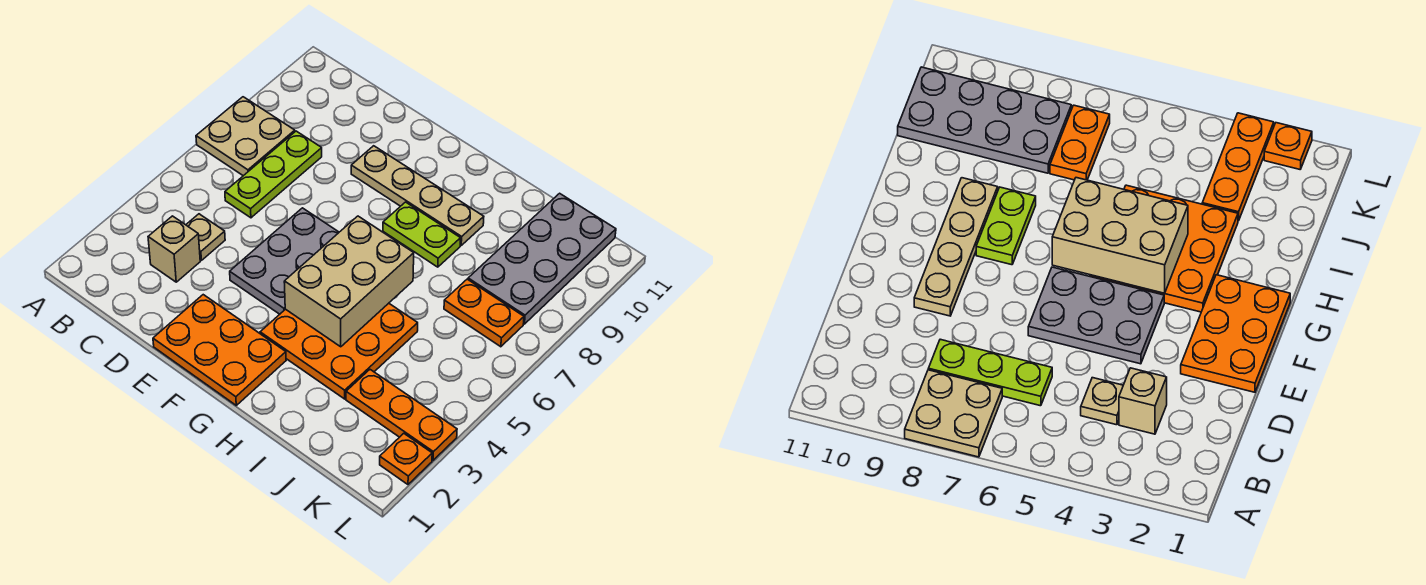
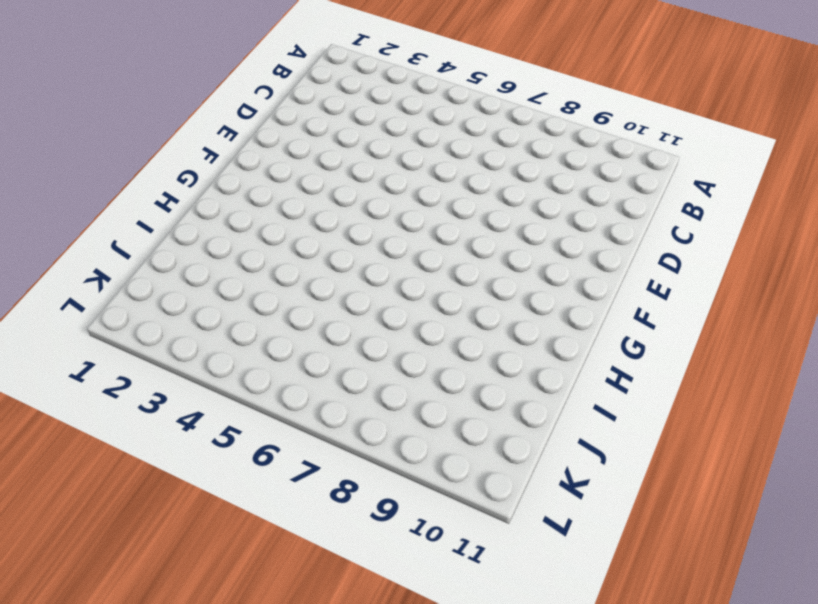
none -> tan 2x2 plate [196,97,295,176]
none -> tan 1x1 brick [148,216,200,282]
none -> tan 1x1 plate [186,214,225,260]

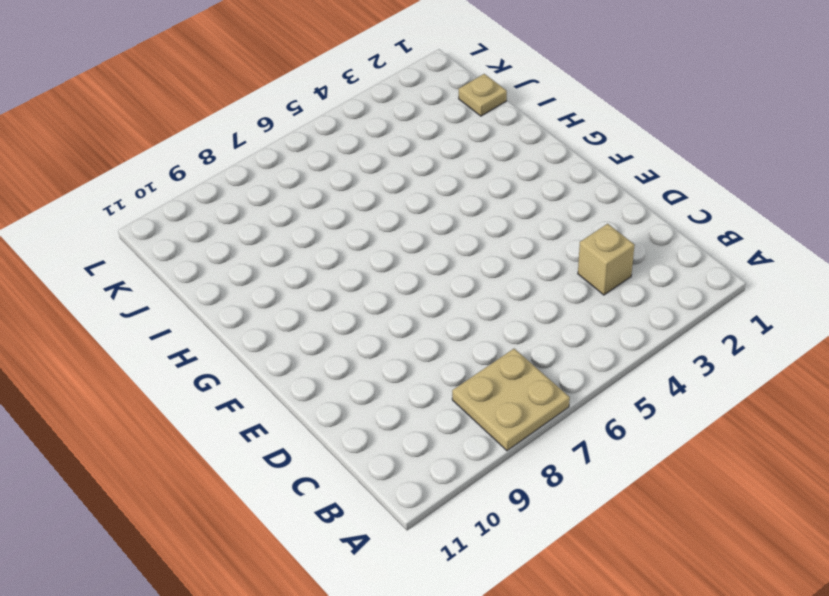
tan 1x1 plate [459,74,507,116] -> tan 1x1 plate moved to [186,214,225,260]
none -> lime 1x3 plate [225,131,322,218]
none -> orange 2x3 plate [153,295,286,405]
none -> grey 2x3 plate [230,208,339,314]

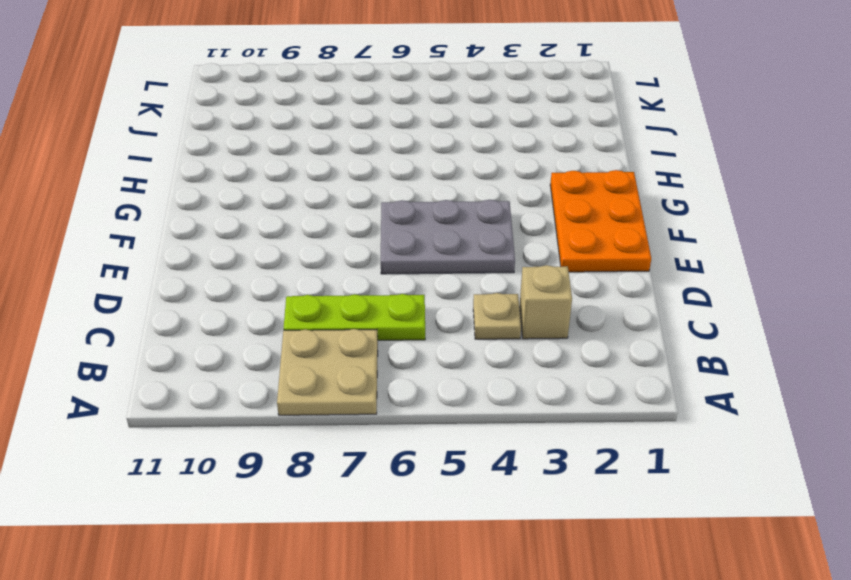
none -> tan 1x4 plate [351,146,484,245]
none -> orange 3x3 plate [260,303,418,399]
none -> lime 1x2 plate [383,202,461,267]

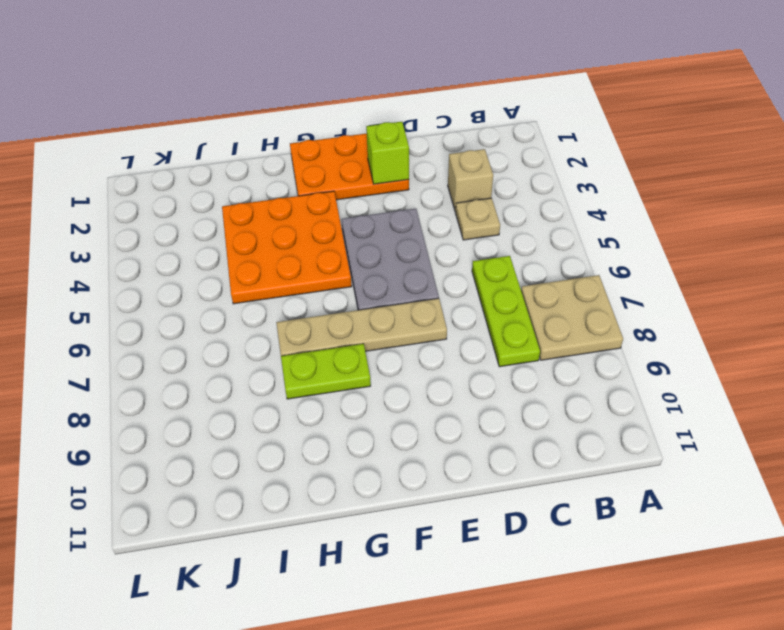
lime 1x1 brick [366,122,409,184] -> none
tan 1x4 plate [276,298,447,356] -> tan 1x4 plate moved to [351,146,484,245]
none -> orange 1x3 plate [346,370,457,460]
none -> orange 1x2 plate [444,279,524,347]
none -> grey 2x4 plate [468,193,616,324]

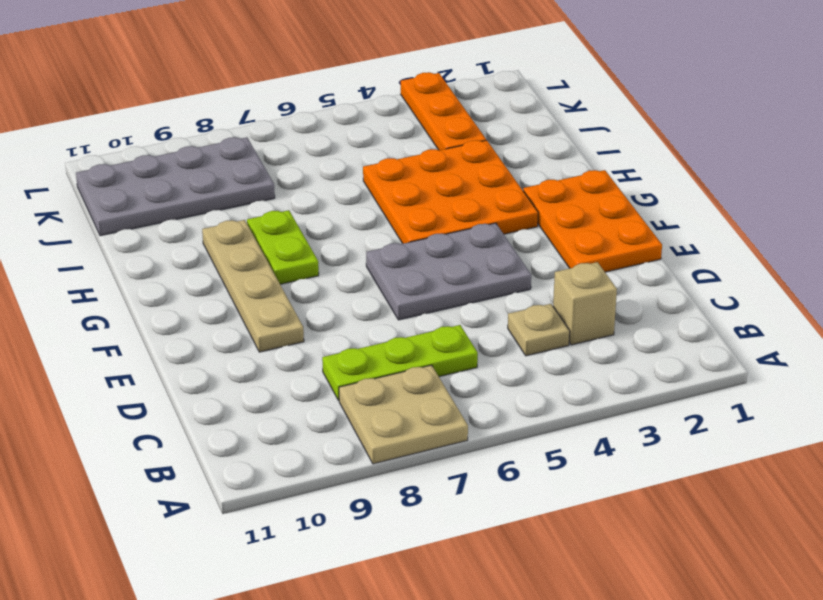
none -> orange 1x2 plate [444,279,524,347]
none -> orange 1x1 plate [380,433,432,484]
none -> tan 2x3 brick [284,216,414,347]

